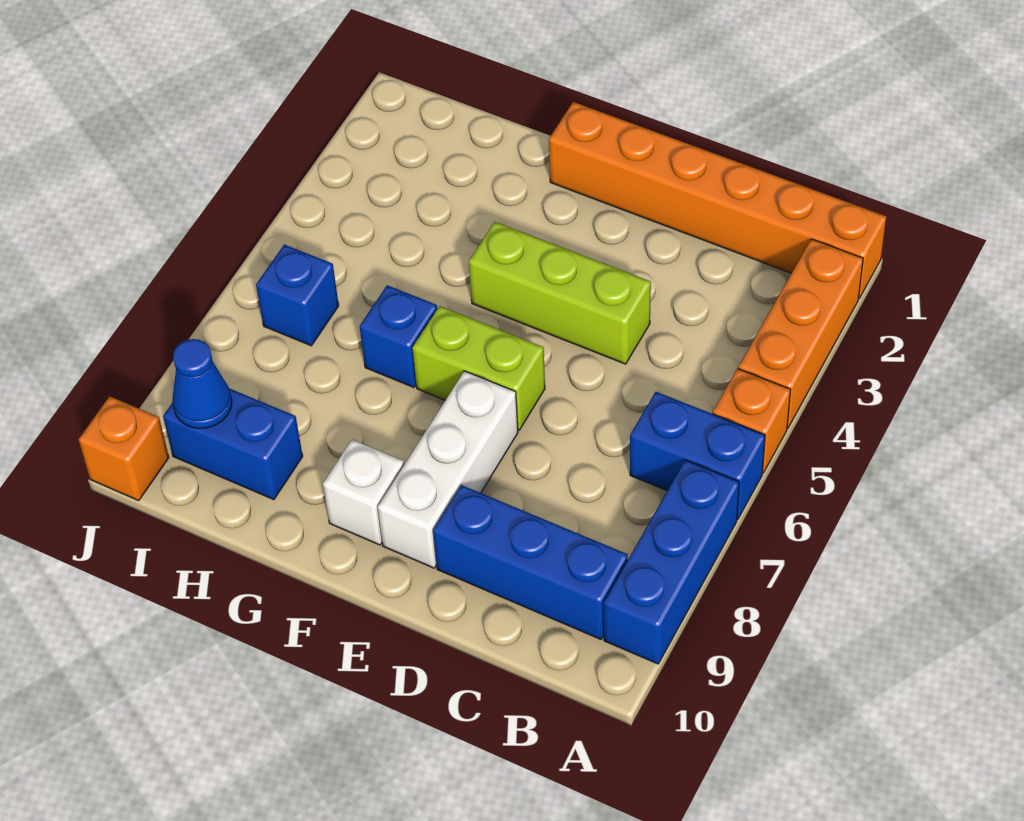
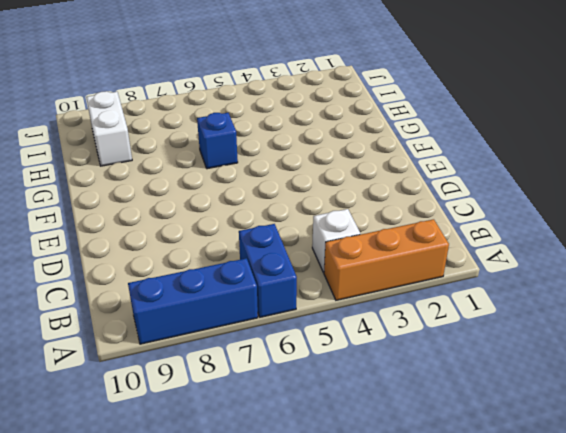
white 1x1 brick [312,209,360,273] -> white 1x1 brick moved to [323,440,404,545]
white 1x2 brick [86,91,132,166] -> blue 1x2 brick [163,388,303,500]
none -> orange 1x6 brick [549,102,886,298]
none -> orange 1x1 brick [713,369,791,473]
none -> blue 1x3 brick [433,485,628,639]

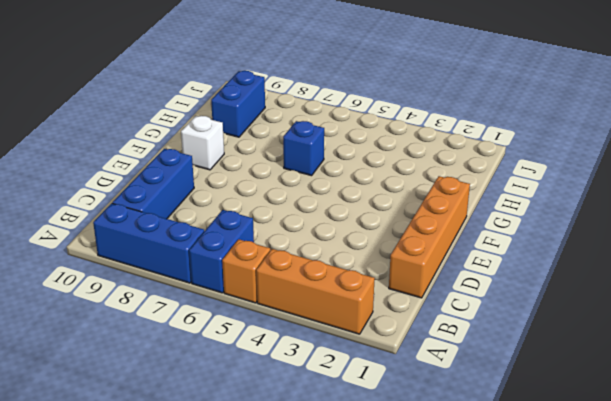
orange 1x4 brick [389,176,470,298] -> orange 1x6 brick [549,102,886,298]
none -> lime 1x3 brick [469,222,651,364]
none -> lime 1x2 brick [412,306,545,430]
none -> white 1x3 brick [378,371,518,568]

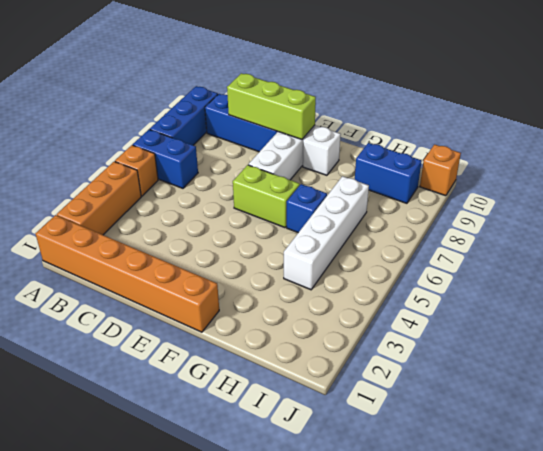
lime 1x3 brick [227,73,316,139] -> lime 1x3 brick moved to [469,222,651,364]
white 1x4 brick [284,176,369,290] -> none
none -> blue 1x1 brick [256,245,339,346]
none -> blue 1x1 cone [172,339,232,428]

